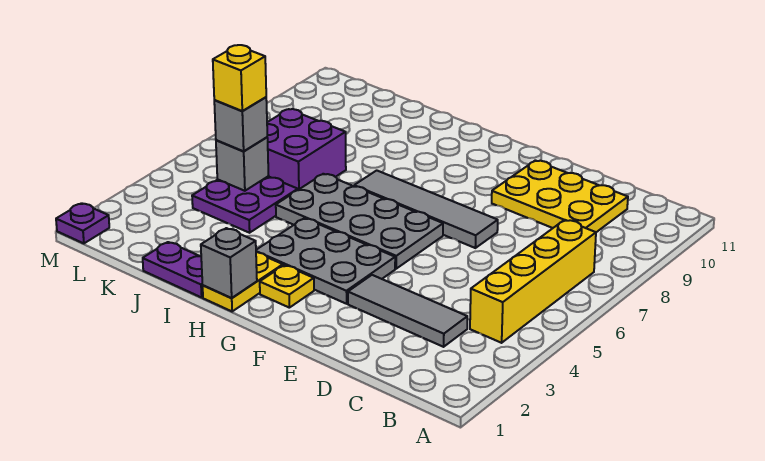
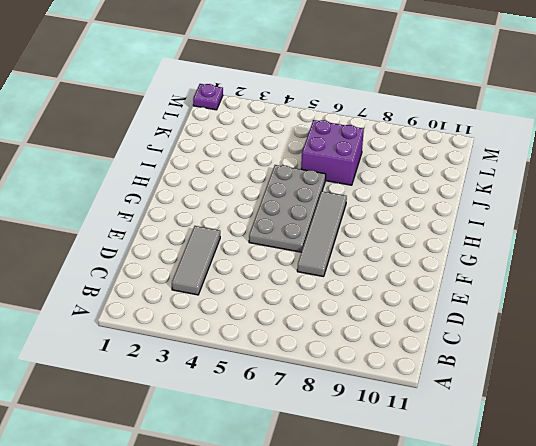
none -> yellow 1x4 brick [470,220,596,343]
none -> yellow 2x3 plate [492,160,628,232]
none -> grey 2x3 plate [256,218,395,304]

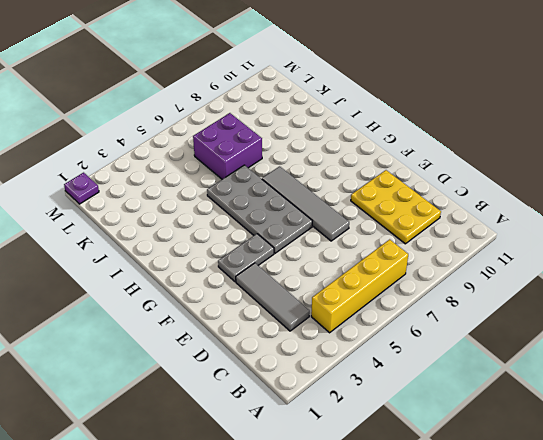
grey 1x2 plate [218,234,274,282] -> grey 2x3 plate [256,218,395,304]
none -> yellow 1x1 plate [260,265,314,308]
none -> yellow 1x2 plate [203,252,283,311]
none -> purple 1x2 plate [143,242,203,297]

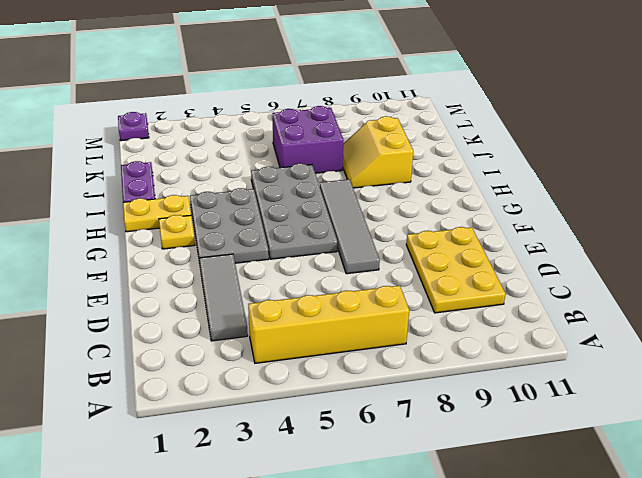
yellow 2x2 slope [343,116,413,188] -> none
none -> purple 2x2 plate [192,176,298,233]
none -> grey 1x1 brick [201,228,257,298]
none -> grey 1x1 brick [216,137,269,191]

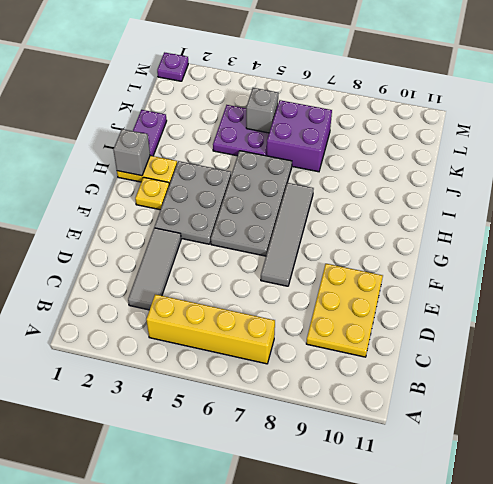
none -> grey 1x1 brick [214,97,267,151]
none -> yellow 1x1 brick [213,45,266,111]

